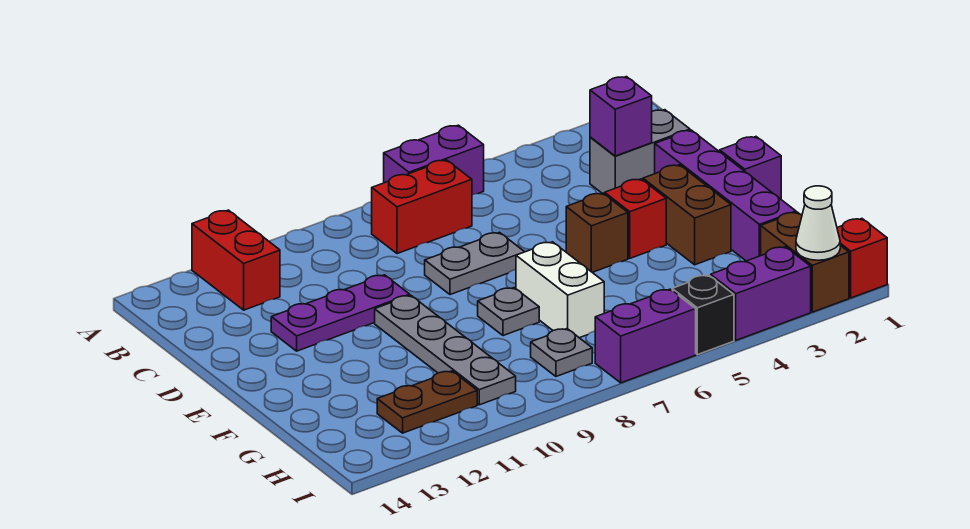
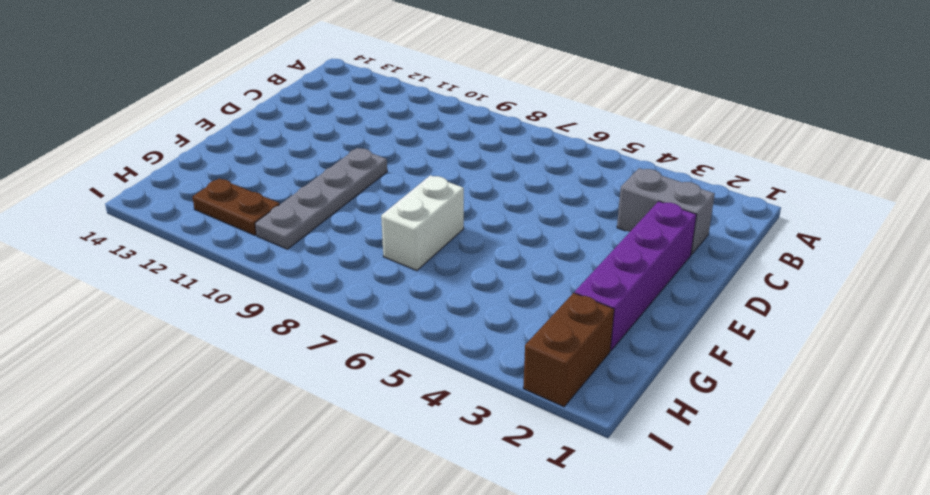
none -> purple 1x2 brick [384,125,484,195]
none -> red 1x2 brick [192,210,280,310]
none -> red 1x2 brick [372,160,472,254]

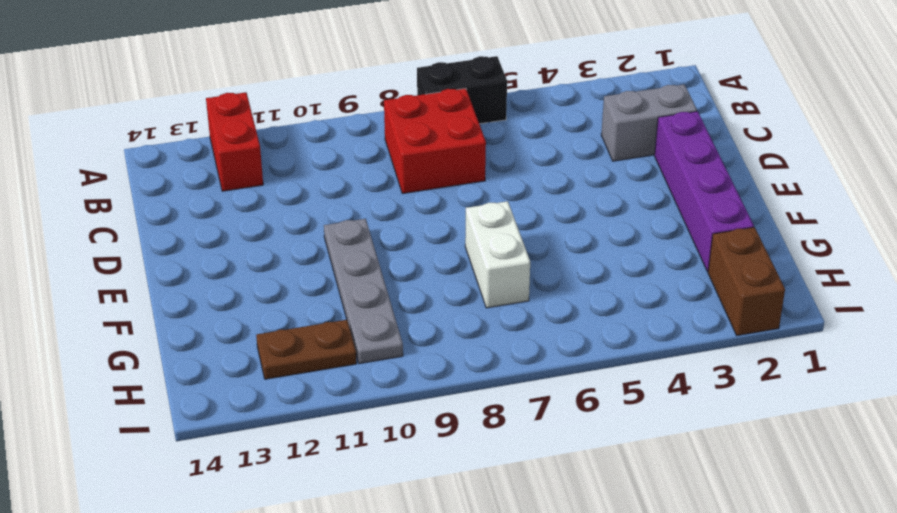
black 1x2 brick [417,56,507,124] -> purple 1x2 brick [384,125,484,195]
red 2x2 brick [384,88,486,194] -> red 1x2 brick [372,160,472,254]
none -> grey 1x2 plate [425,232,524,295]
none -> purple 1x3 plate [271,275,410,351]
none -> purple 1x1 brick [720,137,781,199]

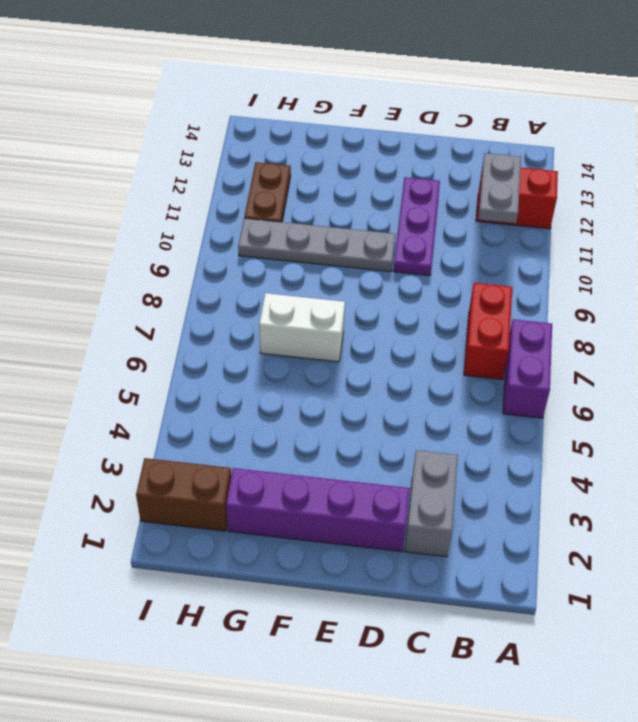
grey 1x2 plate [479,153,521,223] -> grey 1x2 plate moved to [425,232,524,295]
none -> purple 1x1 brick [720,137,781,199]
none -> brown 1x2 brick [643,165,731,265]
none -> red 1x1 brick [605,179,666,258]

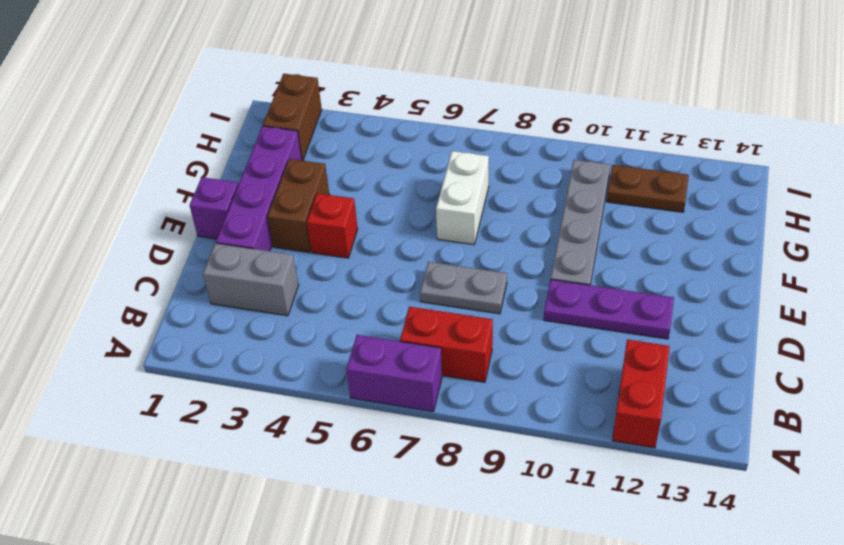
none -> brown 1x1 brick [566,193,628,272]
none -> grey 1x1 plate [478,288,539,336]
none -> grey 1x1 plate [531,329,592,376]

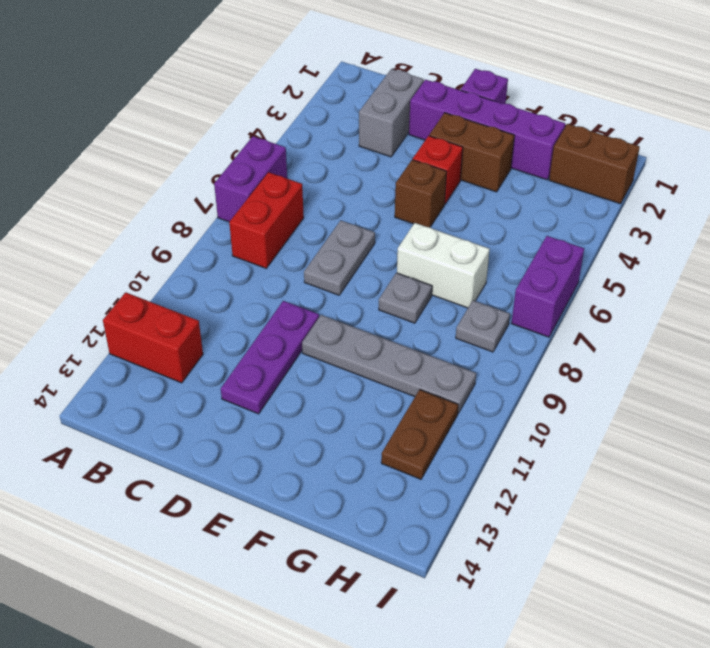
none -> red 1x1 brick [837,219,887,298]
none -> purple 1x2 brick [711,247,811,340]
none -> black 1x1 brick [672,275,734,355]

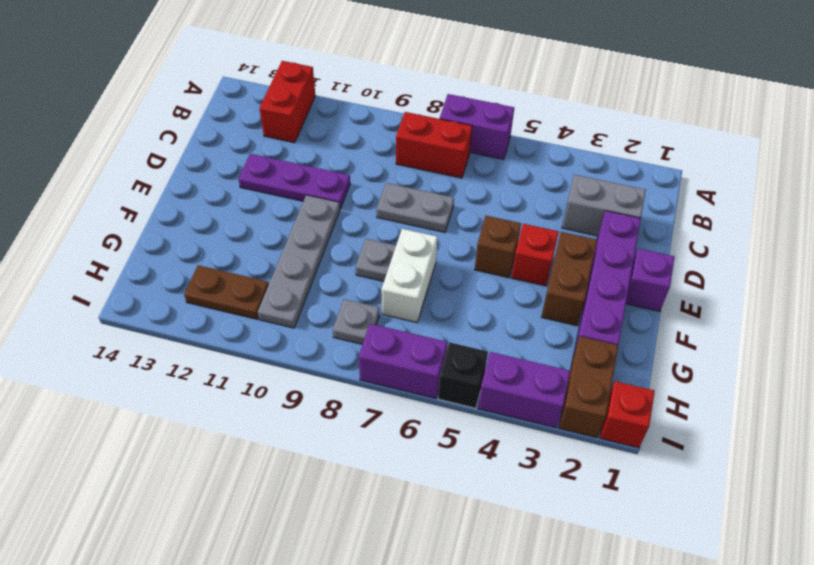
none -> purple 1x1 brick [590,77,652,156]
none -> white 1x1 cone [796,186,840,260]

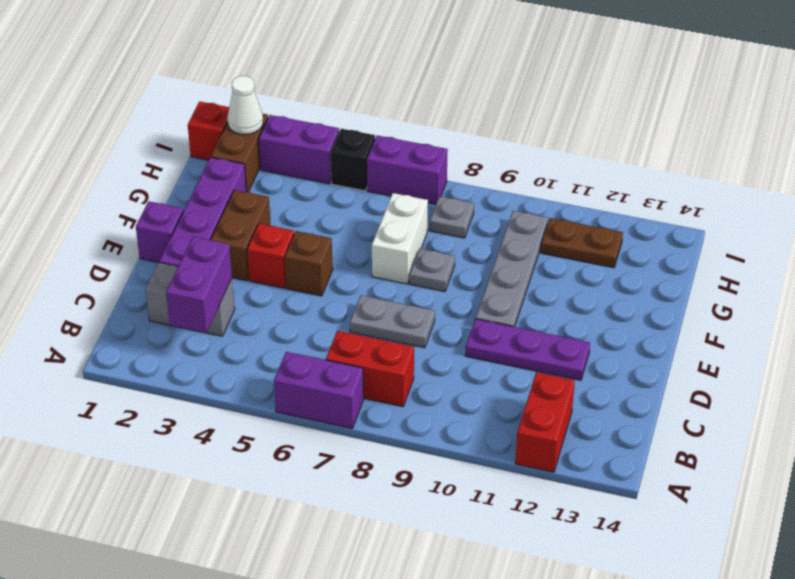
purple 1x2 brick [166,237,232,333] -> purple 1x1 brick [590,77,652,156]

